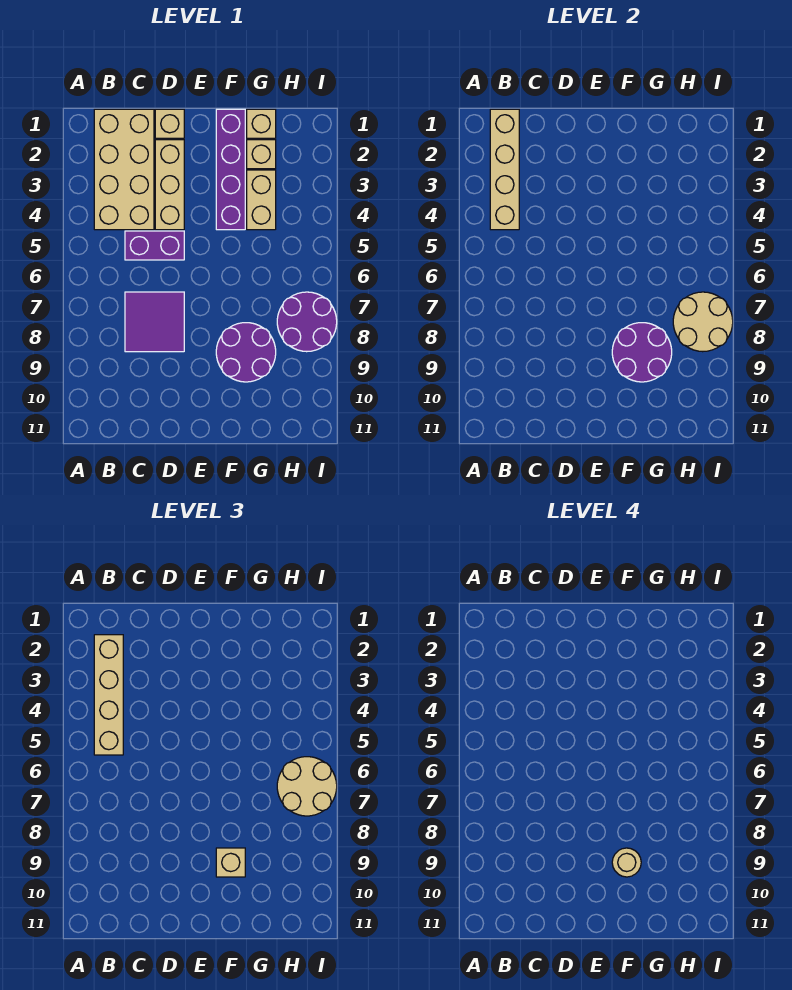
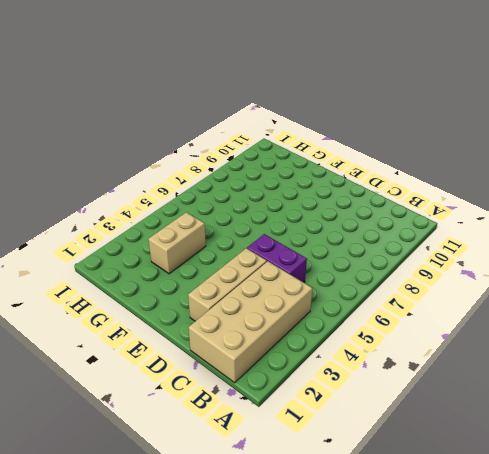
none -> purple 2x2 tile [125,292,184,352]
none -> tan 1x1 brick [155,109,184,138]
none -> purple 1x4 brick [216,109,245,230]

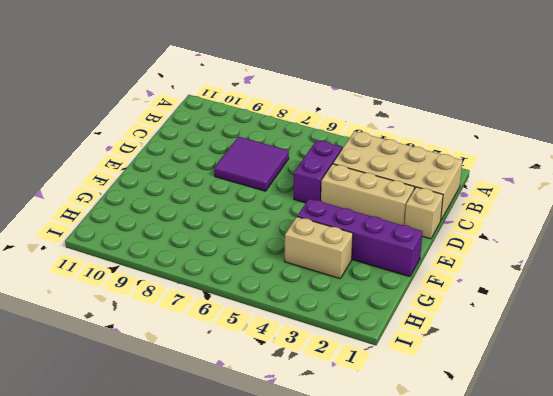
none -> purple 2x2 round brick [216,323,276,382]
none -> tan 1x1 brick [247,109,276,138]
none -> tan 1x1 brick [247,140,276,169]

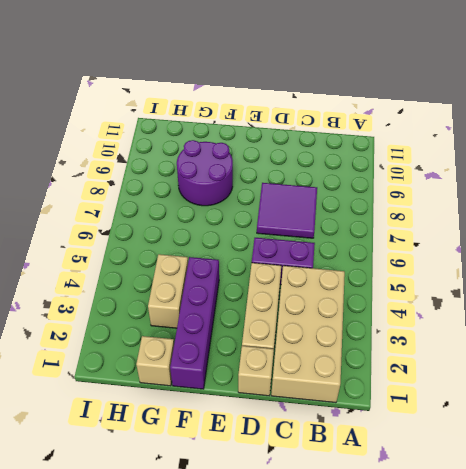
none -> tan 1x1 brick [247,140,276,169]
none -> purple 2x2 round brick [277,292,337,352]
none -> tan 1x4 brick [490,109,519,230]

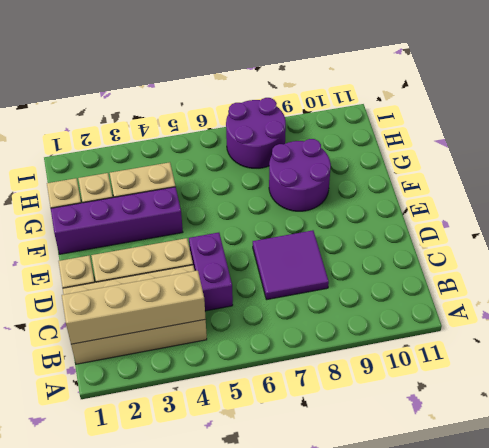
none -> purple 2x2 round brick [612,323,672,382]
none -> tan 2x2 round brick [673,292,733,352]
none -> tan 1x4 brick [94,635,123,755]

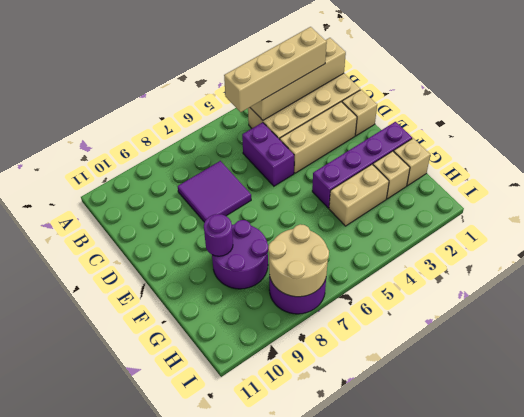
purple 1x1 round brick [204,214,233,256] -> purple 2x2 round brick [612,323,672,382]
none -> tan 1x1 brick [216,848,245,877]
none -> tan 2x2 round brick [277,757,337,816]
none -> tan 1x1 round brick [612,848,641,877]

